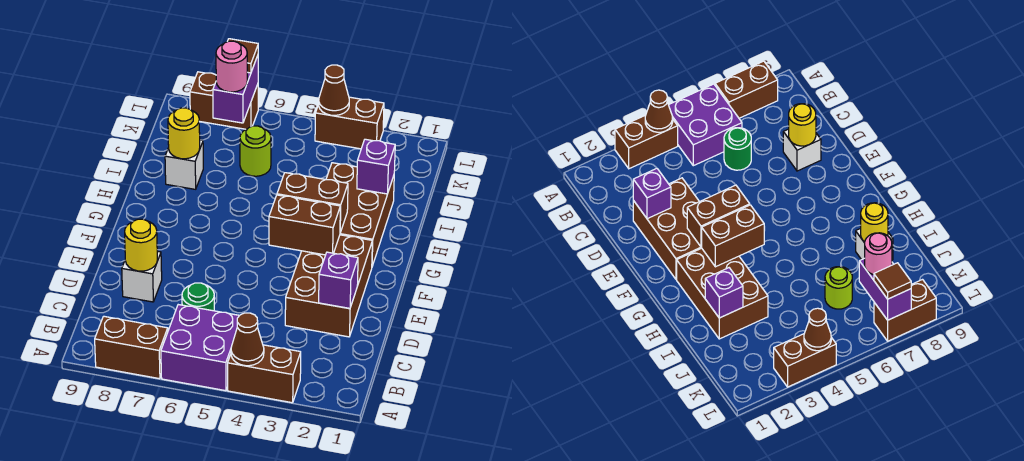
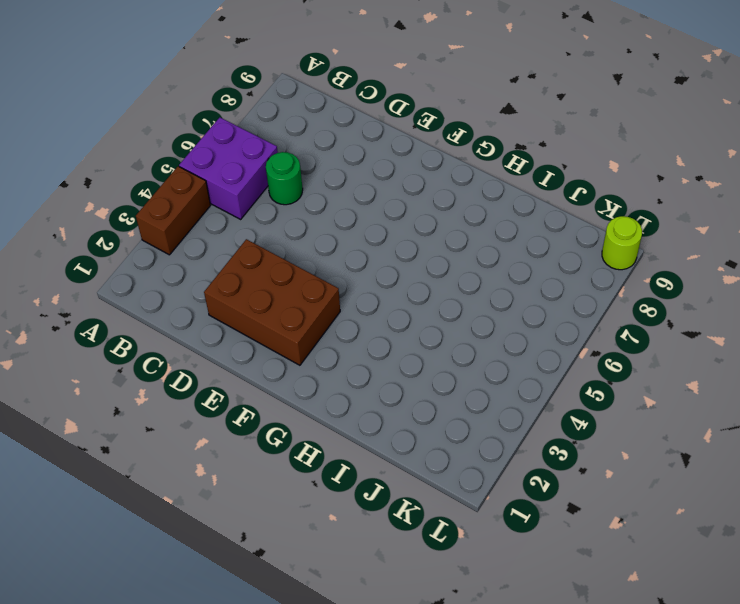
lime 1x1 round brick [602,216,642,270] -> lime 1x1 round brick moved to [240,126,271,176]
none -> brown 1x2 brick [95,316,168,379]
none -> white 1x1 brick [122,251,162,302]
none -> brown 2x3 brick [326,163,394,266]

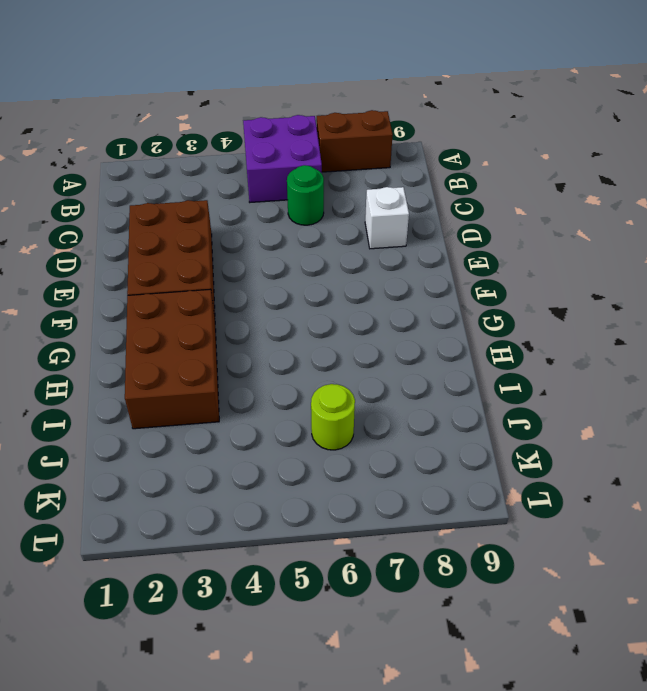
none -> brown 1x2 brick [228,345,301,403]
none -> white 1x1 brick [165,140,203,189]
none -> brown 1x2 brick [315,97,384,149]

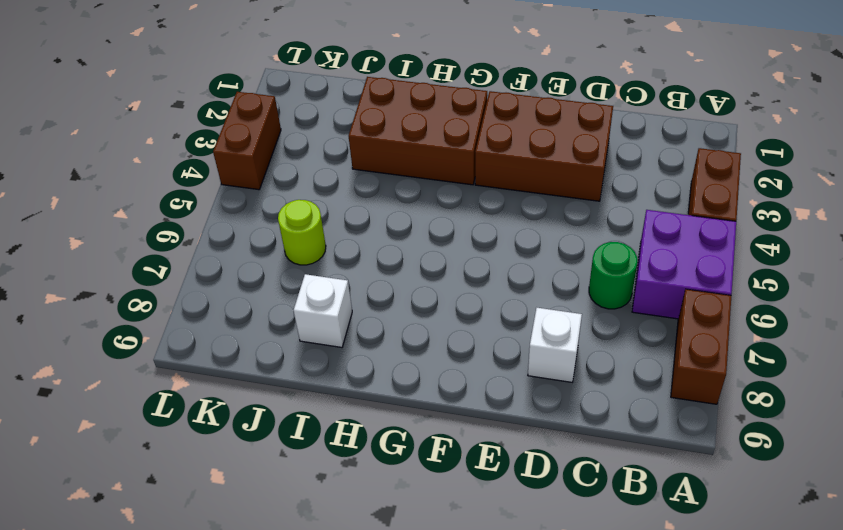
none -> brown 1x2 brick [190,72,258,129]
none -> brown 1x1 cone [231,313,264,366]
none -> purple 1x1 brick [319,252,358,308]

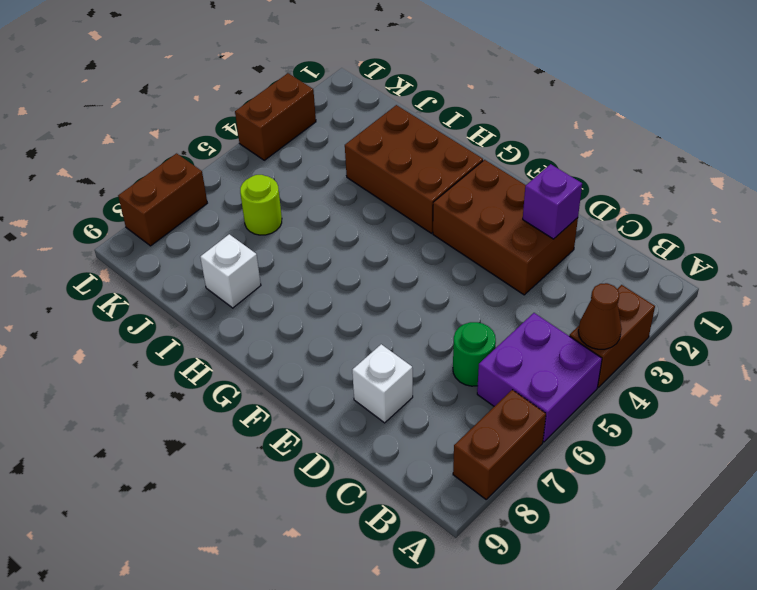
none -> yellow 1x1 round brick [125,219,157,271]
none -> brown 1x2 brick [269,195,340,255]
none -> brown 1x2 brick [277,173,348,232]

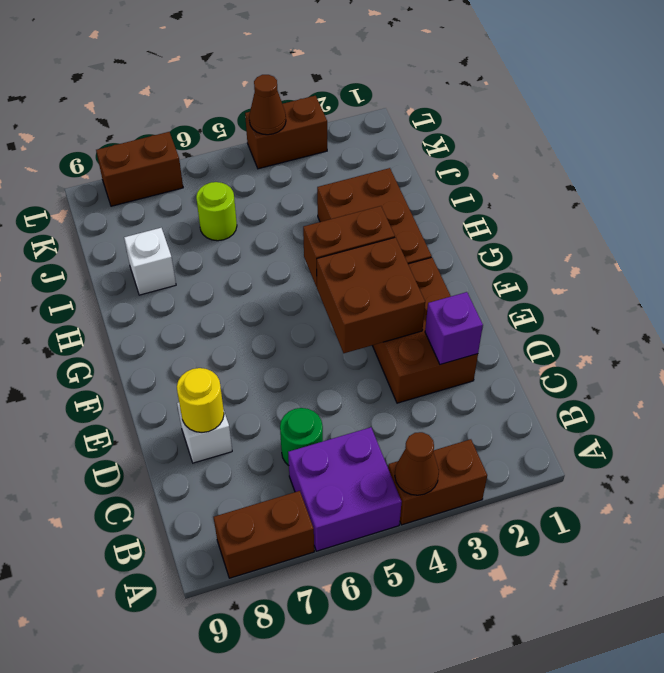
brown 2x2 brick [317,237,425,353] -> brown 1x2 brick [269,195,340,255]
none -> purple 1x1 brick [357,139,395,194]
none -> yellow 1x1 round brick [168,108,200,159]
none -> purple 1x2 brick [213,56,258,123]

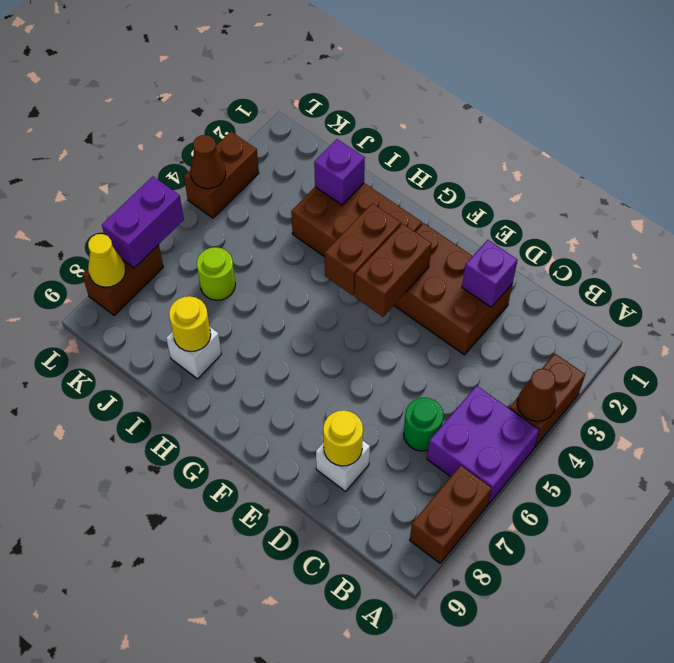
purple 1x2 brick [102,177,184,268] -> purple 1x2 brick turned to [213,56,258,123]
yellow 1x1 cone [88,234,125,287] -> none
none -> pink 1x1 round brick [216,41,247,92]
none -> brown 1x1 tile [228,39,258,73]

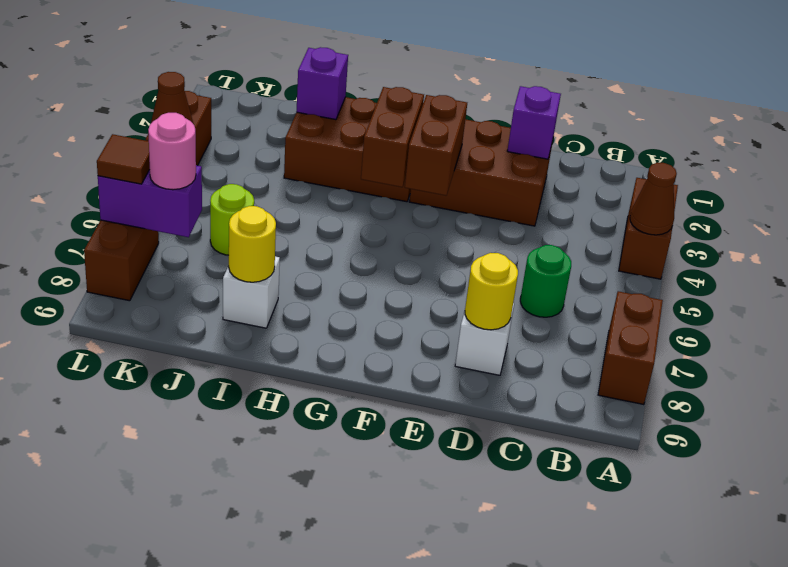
none -> purple 2x2 brick [161,305,240,391]

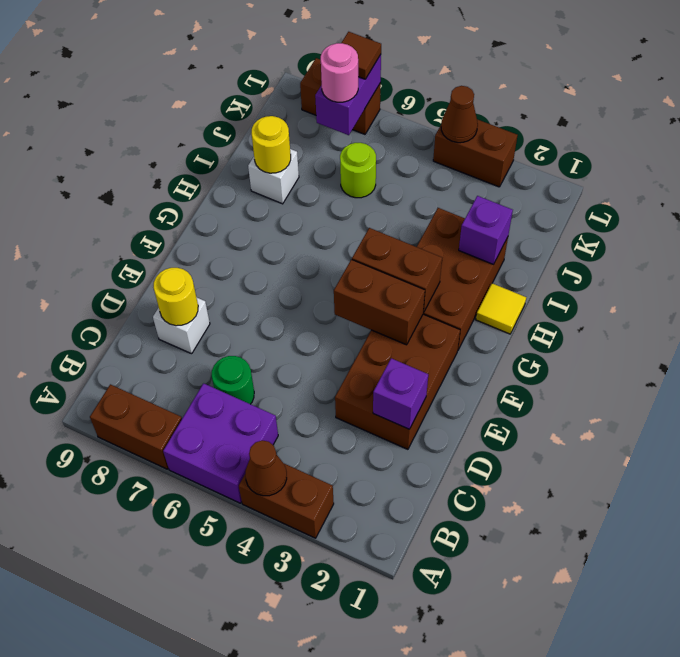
yellow 1x1 tile [476,283,526,334] -> none

